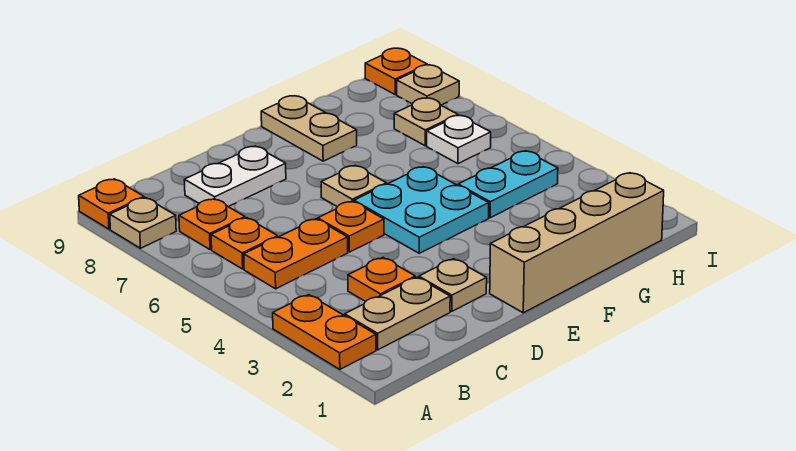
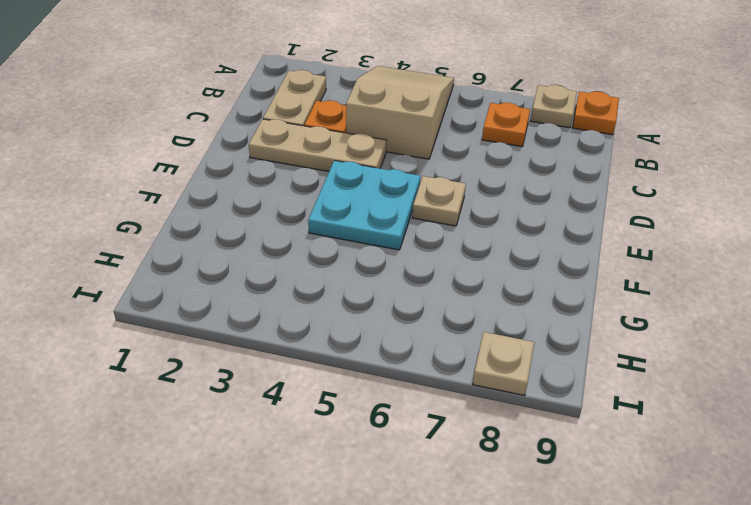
tan 2x3 slope [346,66,454,159] -> orange 1x2 plate [244,219,348,289]
tan 1x3 plate [249,119,386,171] -> tan 1x1 plate [419,259,487,311]
none -> orange 1x2 plate [273,295,376,369]
none -> orange 1x1 plate [211,218,278,269]
none -> white 1x2 plate [184,146,286,207]

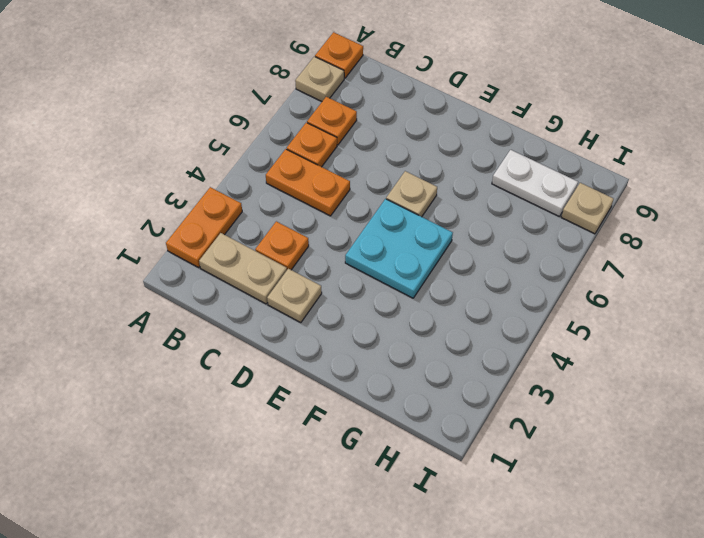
white 1x2 plate [492,150,578,217] -> white 1x2 plate moved to [184,146,286,207]
none -> orange 1x1 plate [318,201,384,252]
none -> tan 1x4 brick [490,173,664,313]
none -> tan 1x2 plate [261,96,357,161]

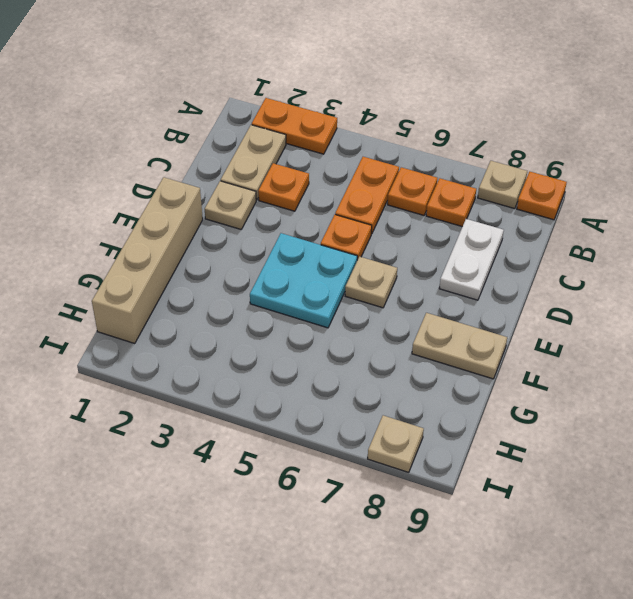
none -> cyan 1x2 plate [458,151,558,218]
none -> white 1x1 plate [427,115,491,164]
none -> tan 1x1 plate [394,98,458,146]

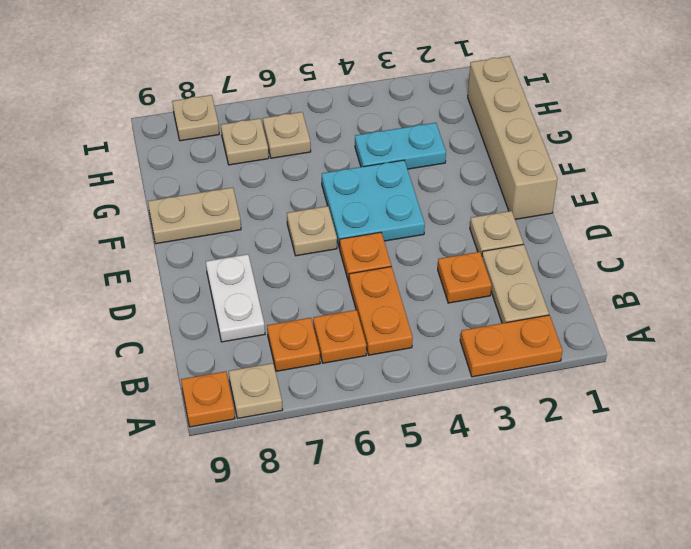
cyan 1x2 plate [355,123,446,169] -> cyan 1x2 plate turned to [458,151,558,218]
tan 1x1 plate [263,112,311,158] -> white 1x1 plate [427,115,491,164]
none -> orange 1x1 plate [365,48,427,94]

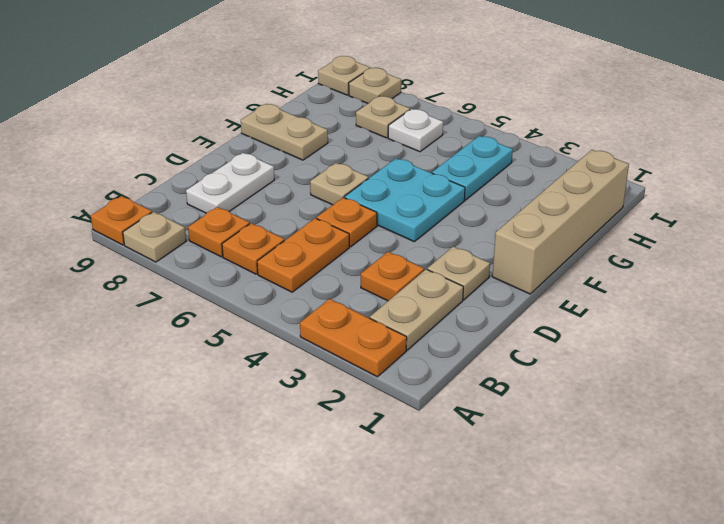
tan 1x1 plate [318,56,370,95] -> orange 1x1 plate [365,48,427,94]

